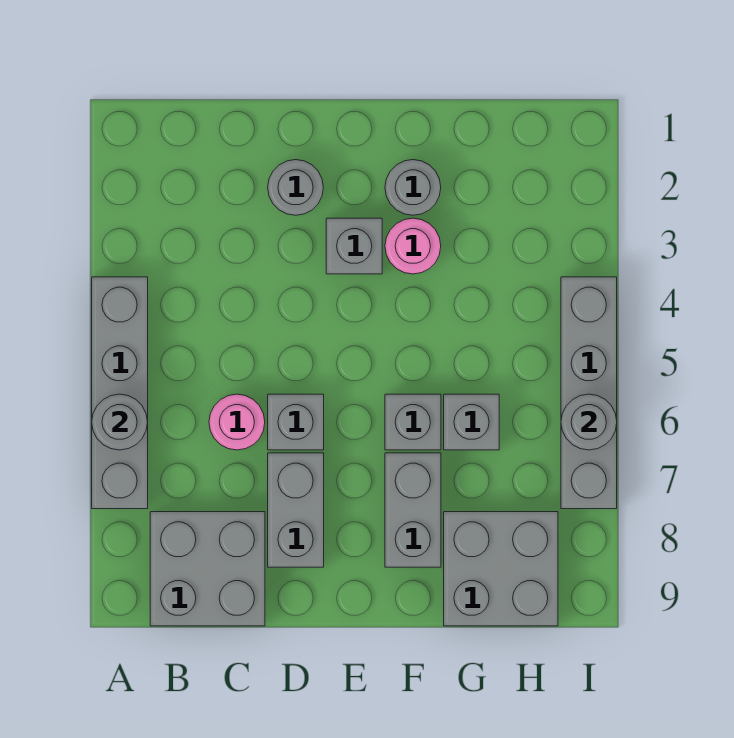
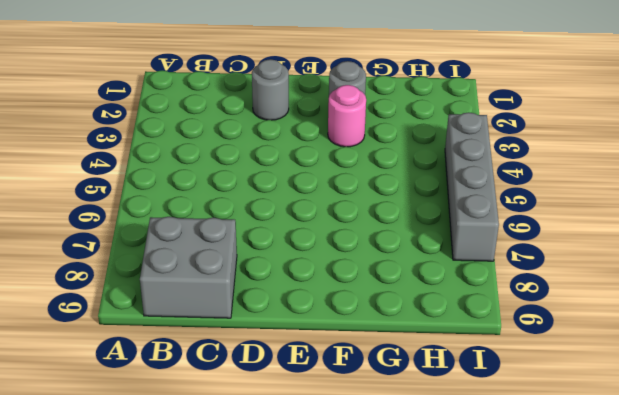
none -> grey 1x4 brick [92,277,148,509]
none -> pink 1x1 round brick [209,394,265,450]
none -> grey 1x1 brick [268,394,324,450]

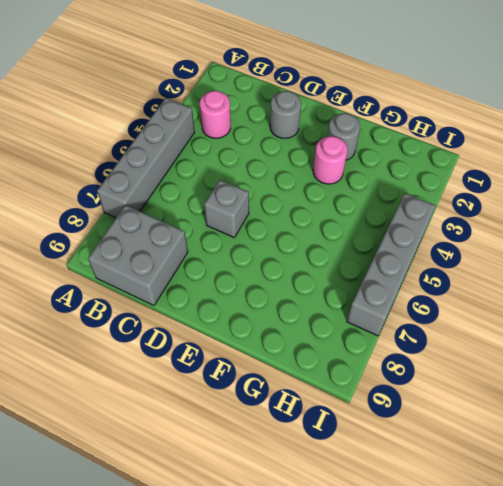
pink 1x1 round brick [200,91,231,138] -> pink 1x1 round brick moved to [209,394,265,450]
none -> grey 1x2 brick [268,453,324,567]
none -> grey 1x1 brick [326,218,382,274]
none -> grey 1x1 brick [385,394,441,450]

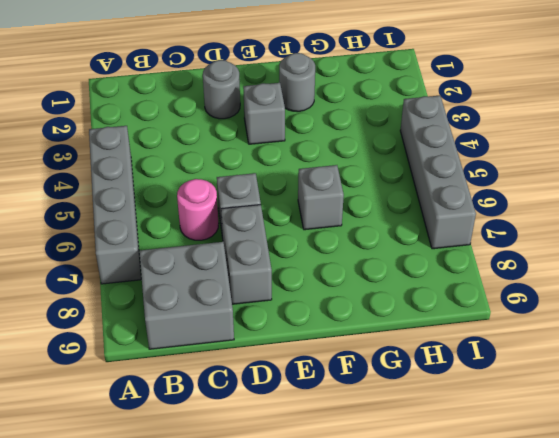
none -> pink 1x1 round brick [385,218,441,274]
none -> grey 1x2 brick [385,453,441,567]
none -> grey 1x1 brick [444,394,499,450]

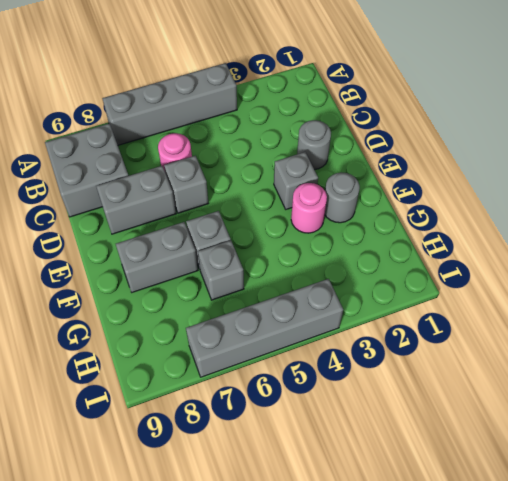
none -> grey 2x2 brick [444,512,558,626]
none -> grey 1x1 round brick [92,394,148,450]
none -> grey 1x1 round brick [561,394,617,450]

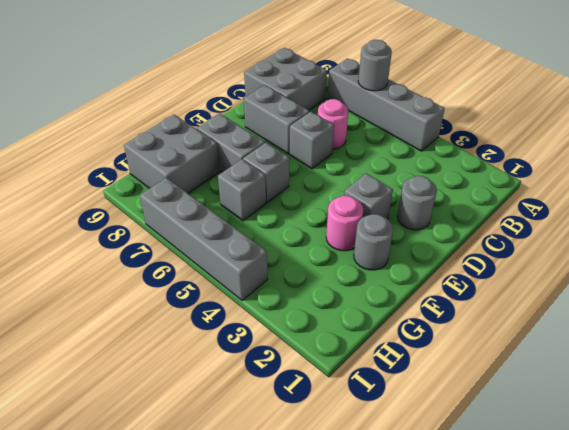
none -> grey 1x1 round brick [561,394,617,450]

